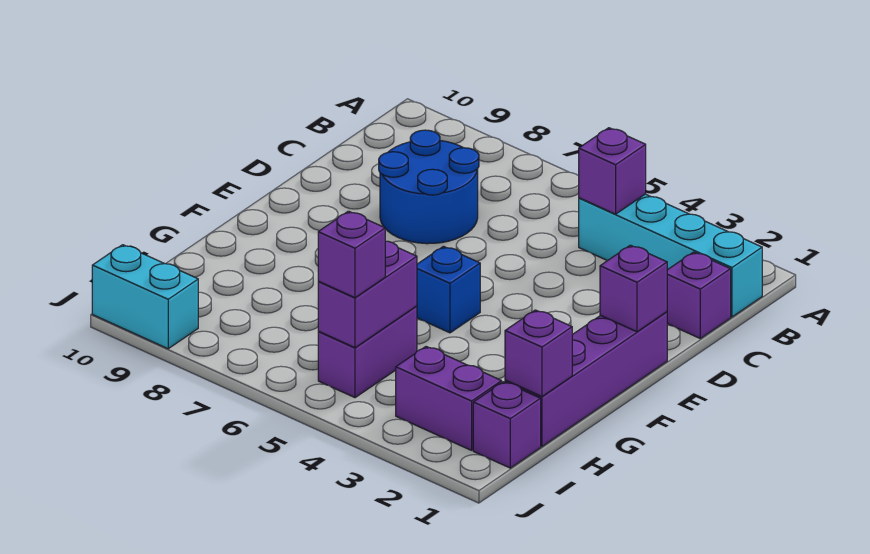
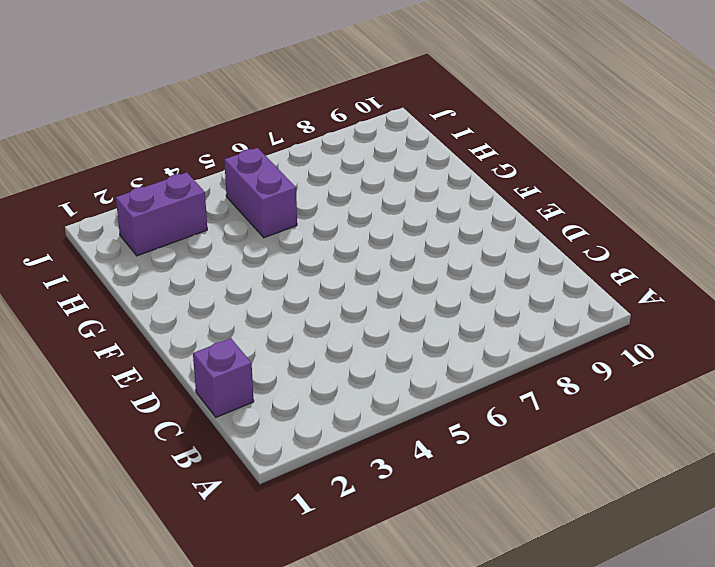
none -> cyan 1x4 brick [579,194,762,317]
none -> blue 2x2 round brick [379,130,479,244]
none -> purple 1x4 brick [505,312,667,446]

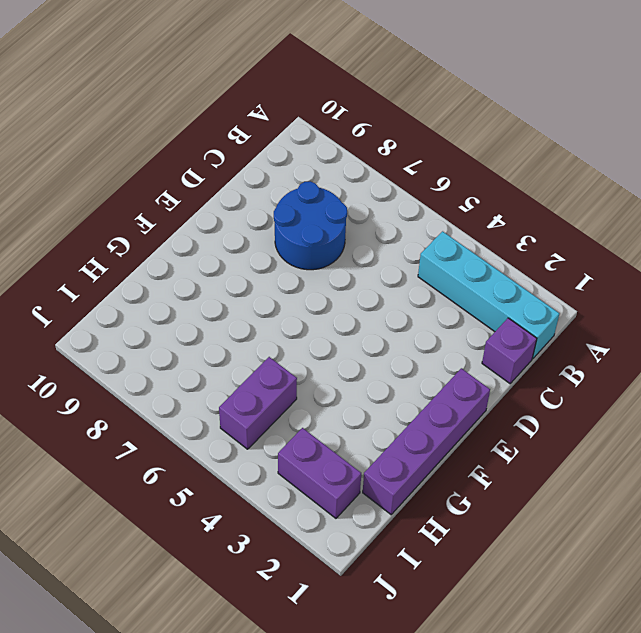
none -> blue 1x1 brick [417,246,480,333]
none -> purple 1x1 brick [473,382,541,468]
none -> cyan 1x2 brick [92,245,198,349]

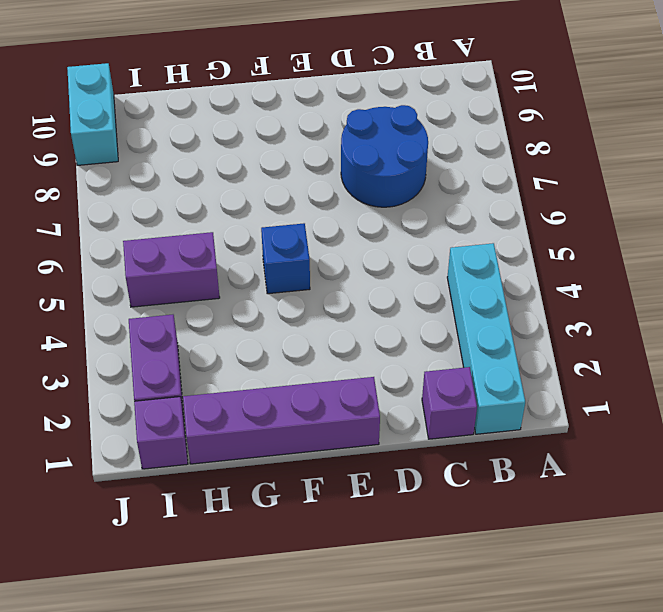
none -> purple 1x1 brick [579,128,646,214]
none -> purple 1x1 brick [600,245,667,332]
none -> purple 1x1 brick [505,310,572,396]

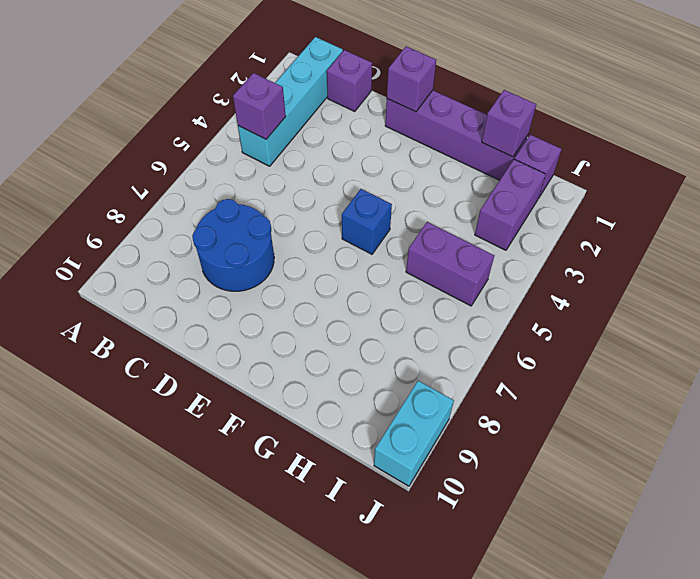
none -> purple 1x2 brick [318,241,417,348]
none -> purple 1x1 brick [318,211,385,298]

